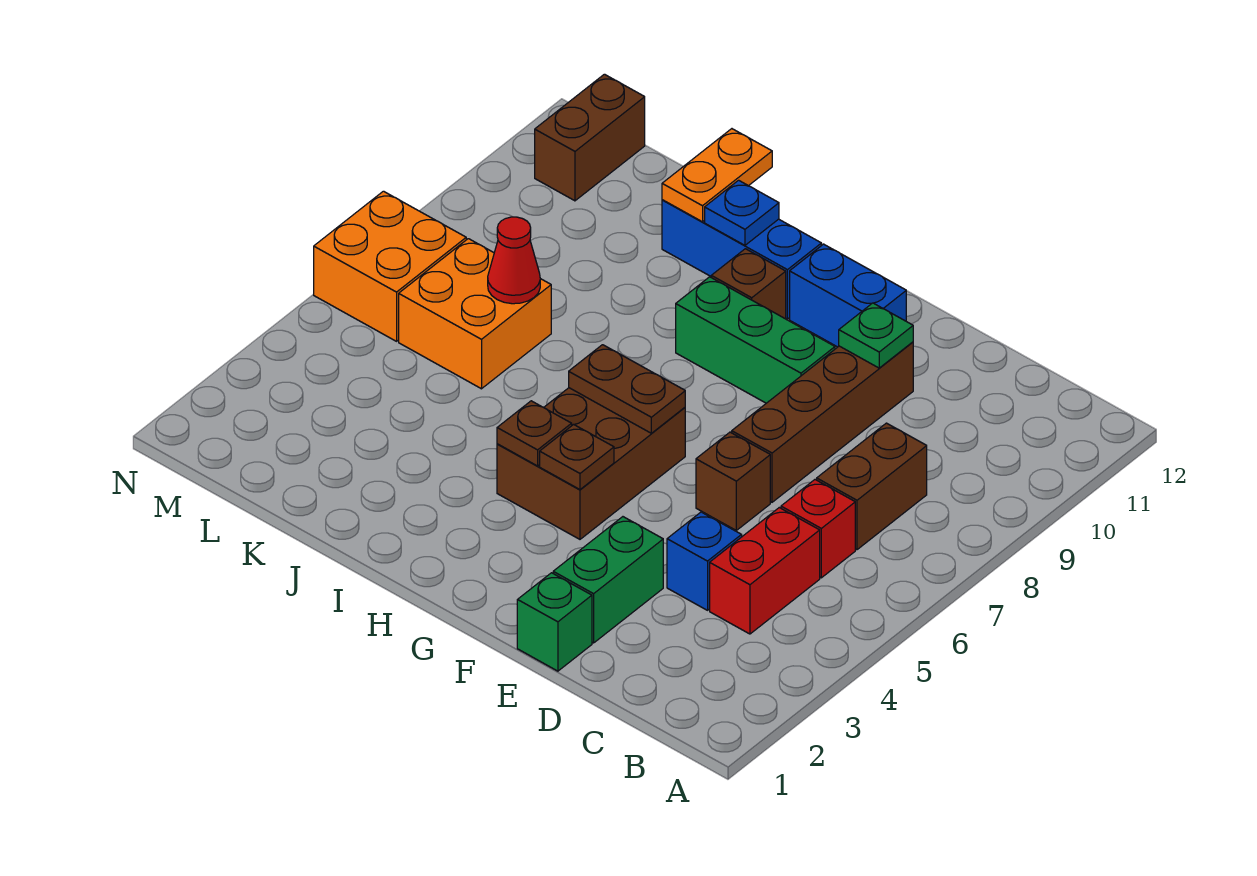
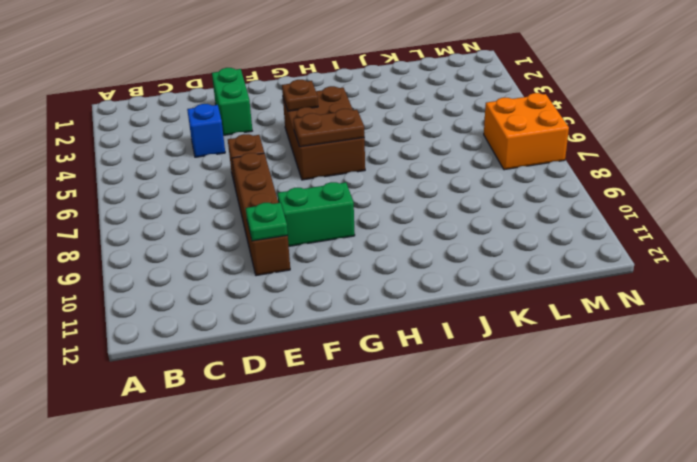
green 1x2 brick [278,182,355,246] -> green 1x3 brick [676,277,835,403]
none -> red 1x2 brick [710,508,820,634]
none -> red 1x1 brick [781,480,855,578]
none -> brown 1x2 brick [817,423,927,550]

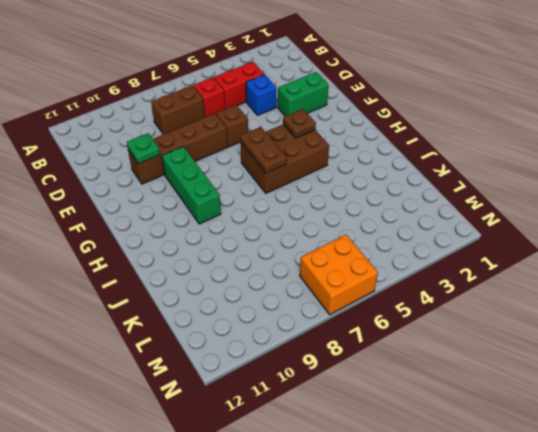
none -> green 1x1 brick [517,573,592,671]
none -> blue 1x2 brick [790,244,906,347]
none -> brown 1x1 brick [711,249,786,319]

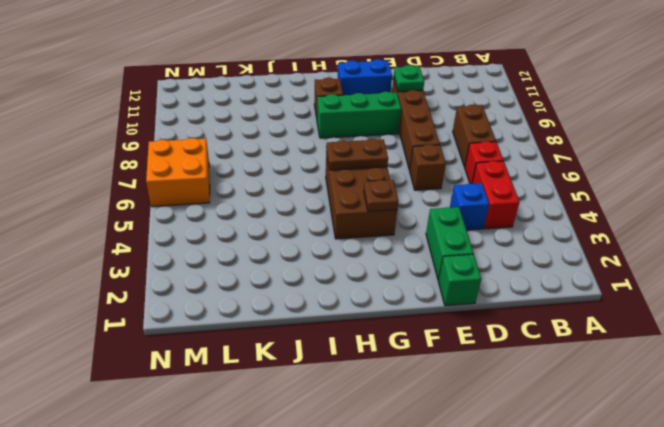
none -> blue 1x3 brick [662,200,821,319]
none -> orange 2x2 brick [399,239,551,389]
none -> brown 1x2 brick [535,74,645,201]

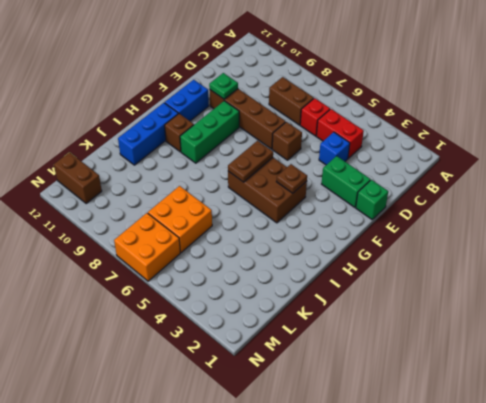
none -> brown 1x1 plate [497,401,572,466]
none -> blue 1x1 plate [705,180,779,245]
none -> orange 1x2 plate [662,129,772,222]

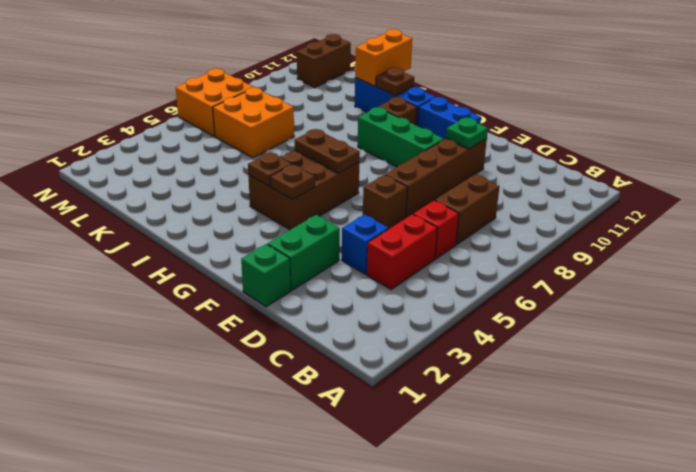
brown 1x1 plate [376,68,414,96] -> blue 1x1 plate [705,180,779,245]
orange 1x2 brick [355,29,412,86] -> orange 1x2 plate [662,129,772,222]
none -> red 1x1 cone [488,217,540,304]

